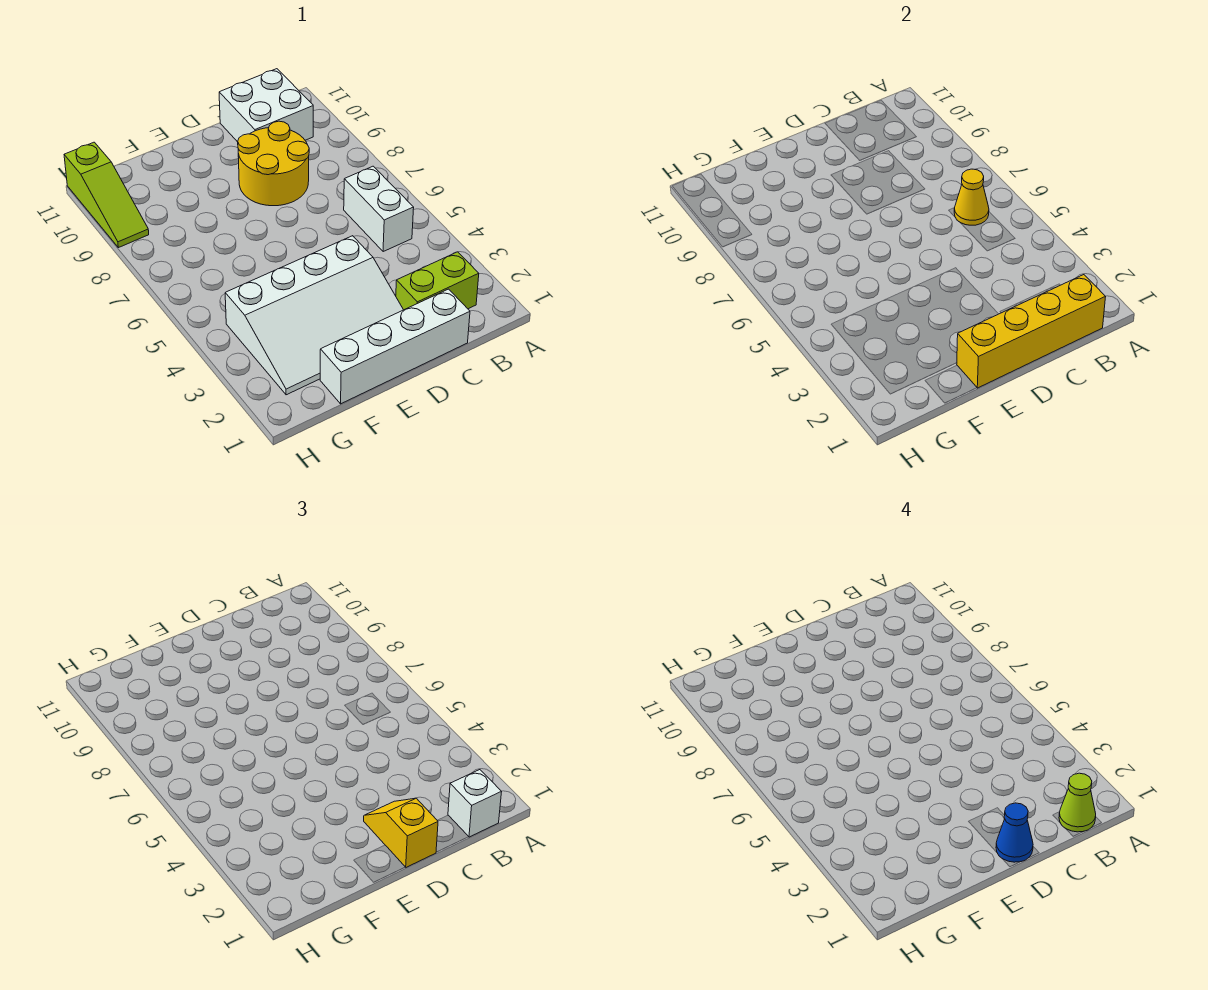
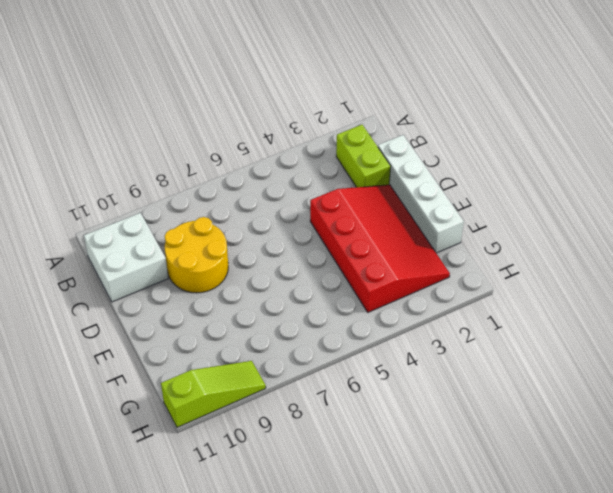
red 3x4 slope [310,185,450,312] -> white 3x4 slope [225,236,403,395]
none -> white 1x2 brick [344,166,414,252]
none -> yellow 1x4 brick [957,275,1106,388]
none -> yellow 1x1 cone [954,169,989,225]

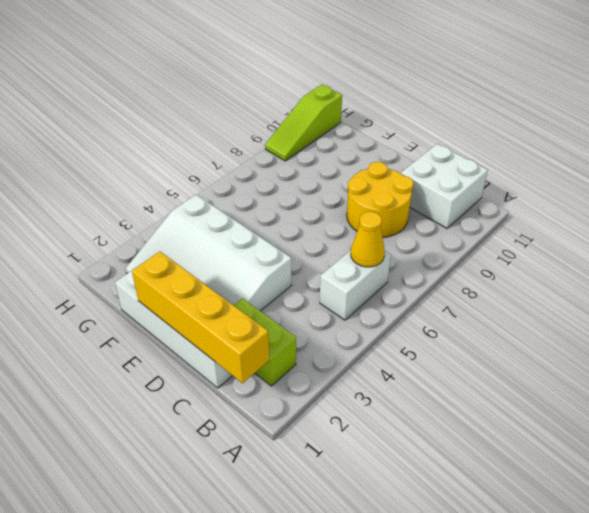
none -> white 1x1 brick [448,770,502,837]
none -> yellow 1x2 slope [364,798,438,867]
none -> lime 1x1 cone [1059,773,1096,832]

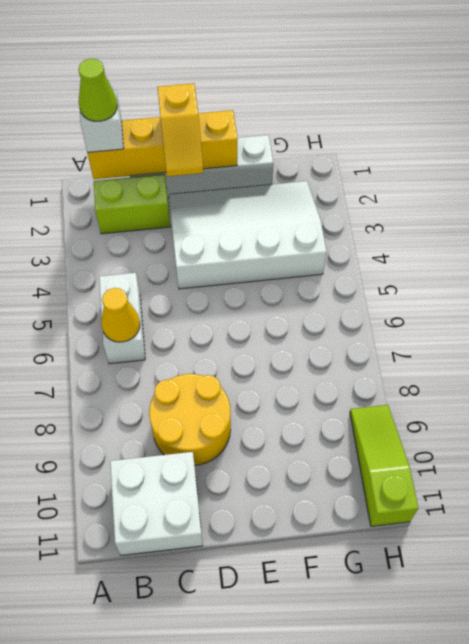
none -> blue 1x1 cone [996,803,1033,862]

